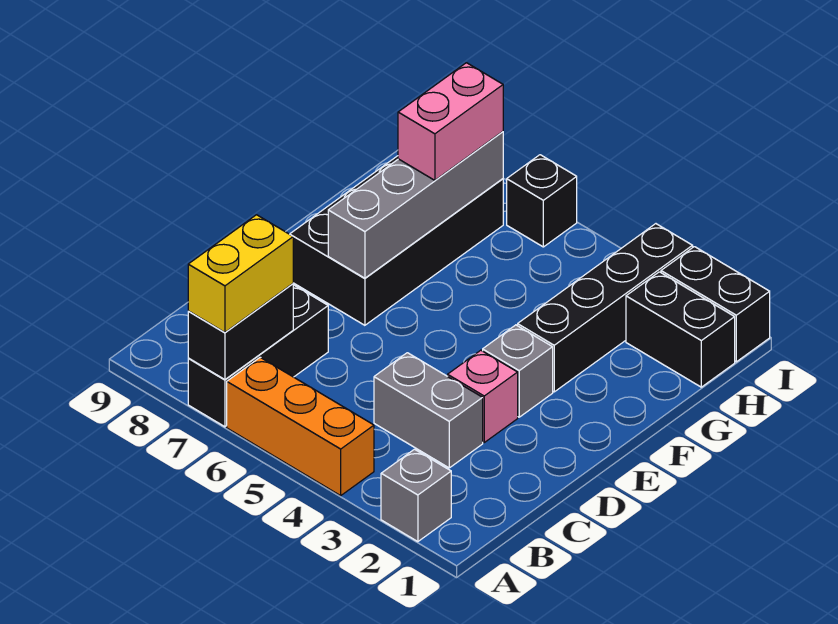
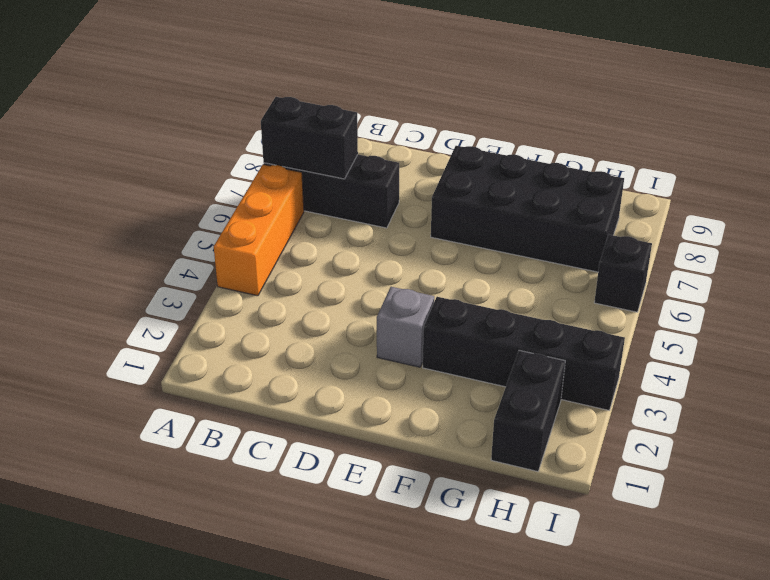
none -> grey 1x1 brick [381,449,451,542]
none -> grey 1x2 brick [374,353,483,468]
none -> pink 1x1 brick [448,350,518,442]

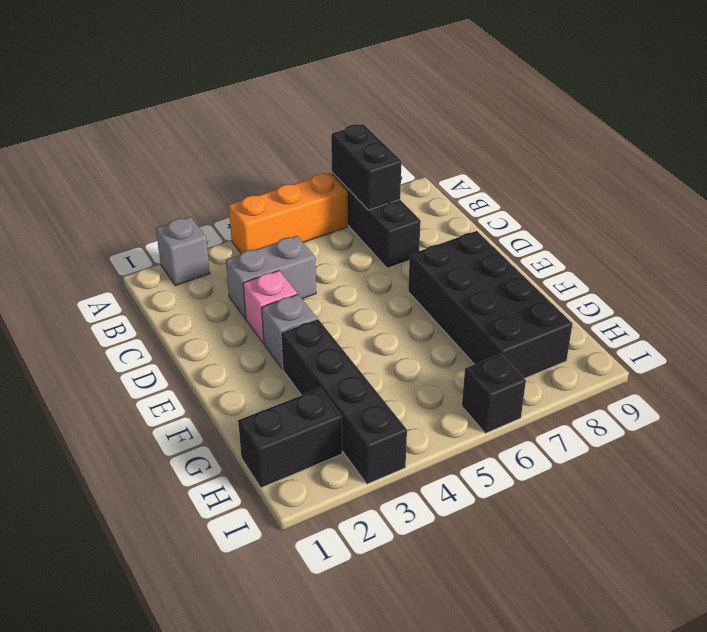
none -> black 1x2 brick [661,247,770,362]
none -> grey 1x4 brick [328,132,503,278]
none -> yellow 1x2 brick [188,215,293,332]

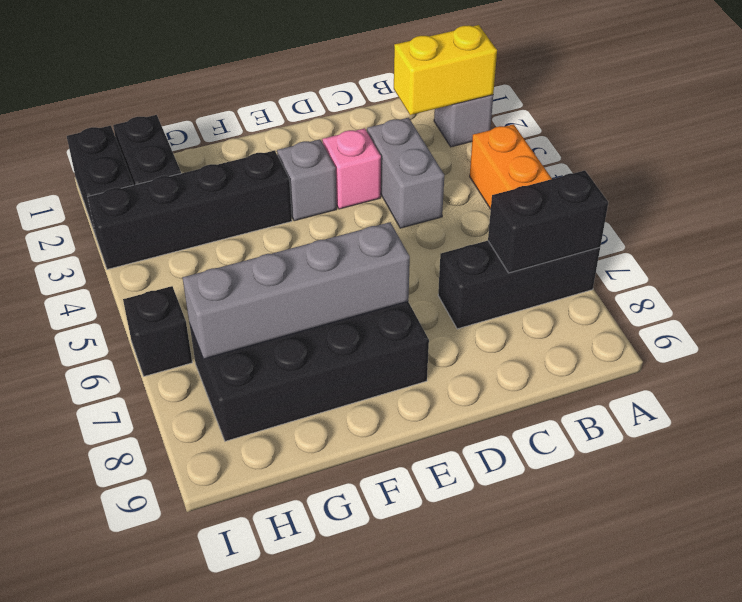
yellow 1x2 brick [394,25,497,115] -> yellow 1x2 brick moved to [188,215,293,332]
none -> pink 1x2 brick [398,63,503,180]

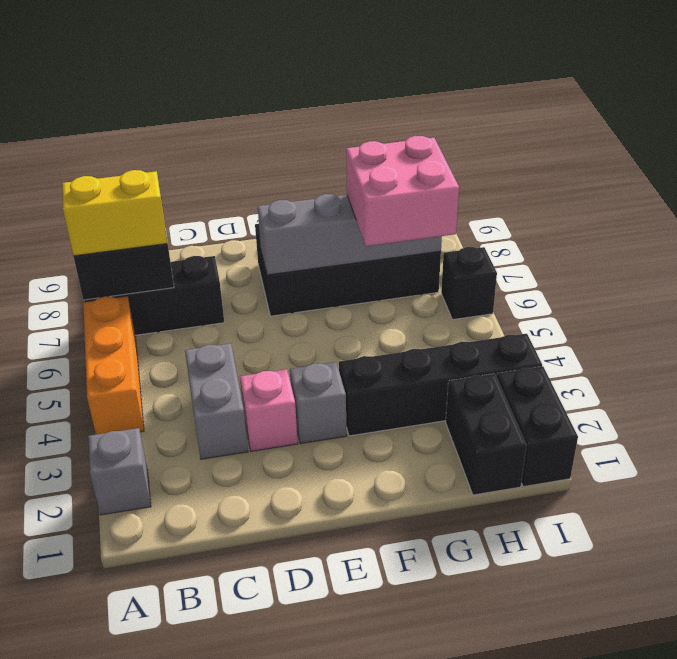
pink 2x2 brick [346,136,459,246] -> pink 1x2 brick [398,63,503,180]

